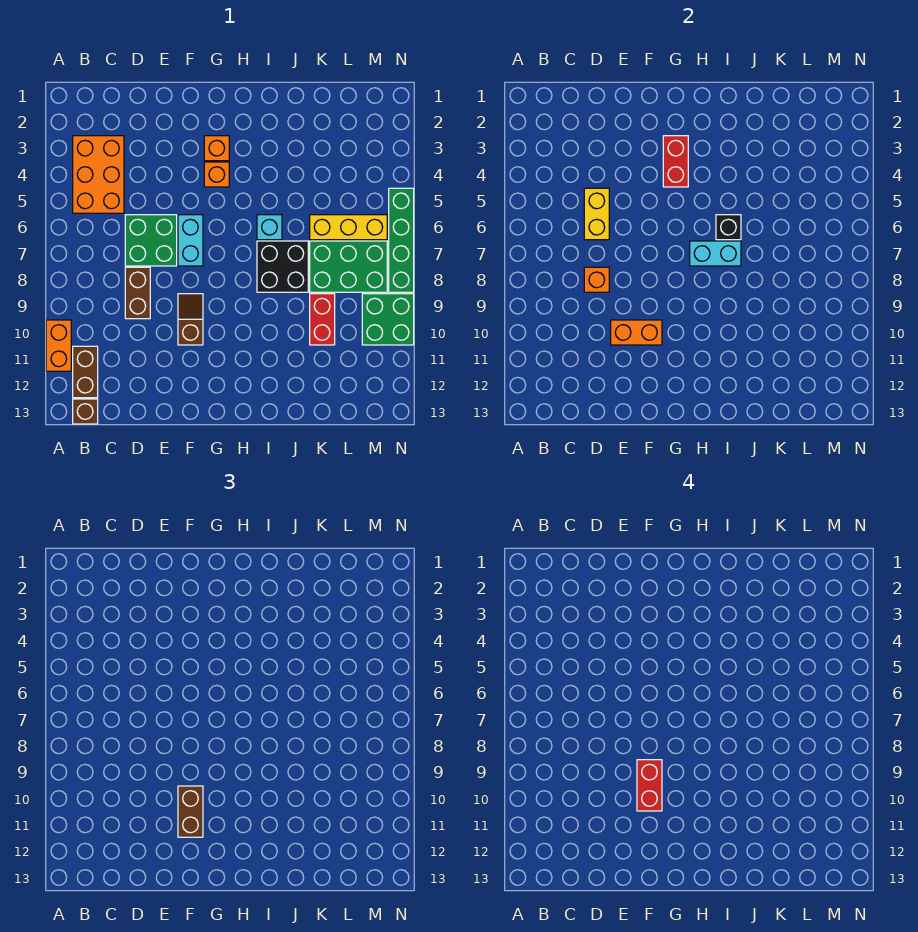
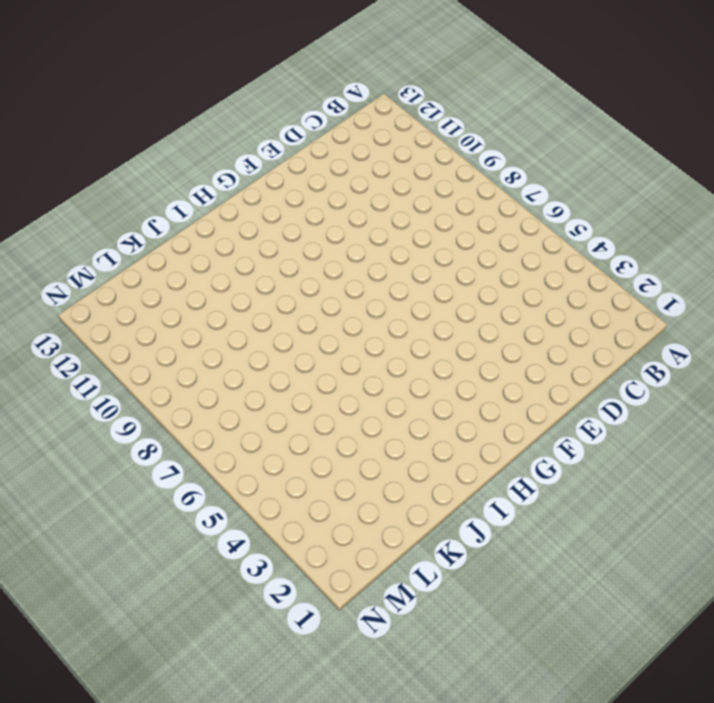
none -> orange 1x2 brick [46,320,71,371]
none -> orange 2x3 brick [73,136,124,213]
none -> brown 1x2 brick [73,346,98,398]

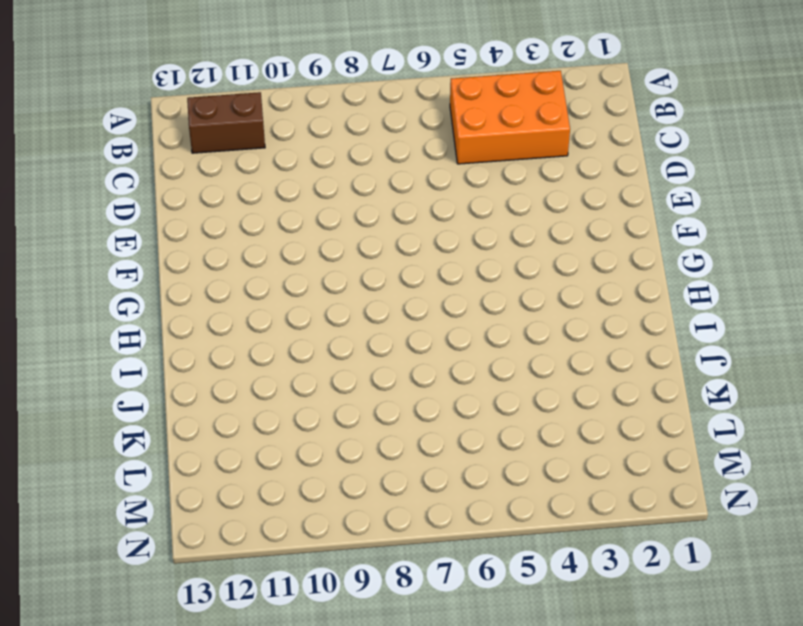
none -> orange 1x2 brick [46,320,71,371]
none -> brown 1x1 brick [73,399,98,424]
none -> green 2x2 brick [125,215,177,266]

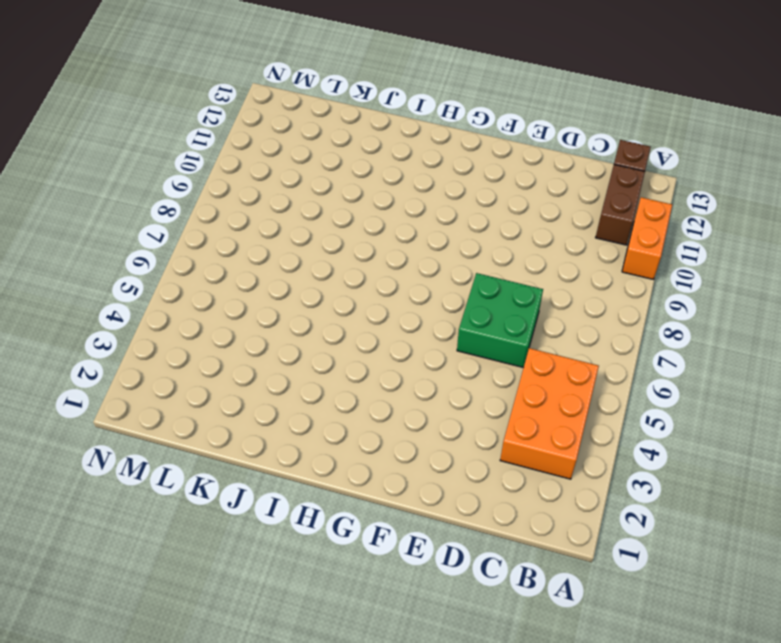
none -> brown 1x2 brick [125,267,150,319]
none -> cyan 1x2 brick [178,215,203,266]
none -> brown 1x2 slope [178,294,203,345]

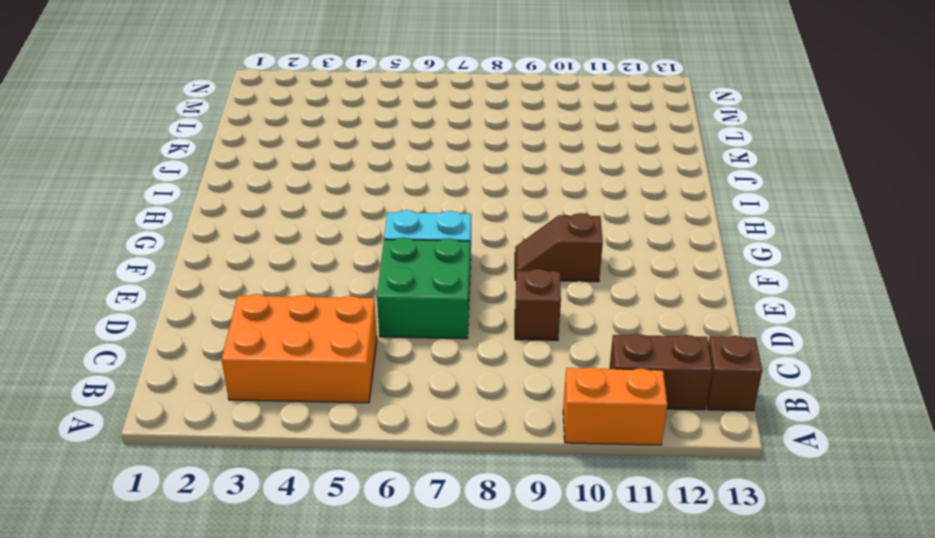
brown 1x1 brick [515,269,561,340] -> brown 1x2 brick [125,267,150,319]
none -> orange 1x1 brick [204,136,229,161]
none -> orange 1x1 brick [204,162,229,187]
none -> cyan 1x1 brick [257,215,282,240]

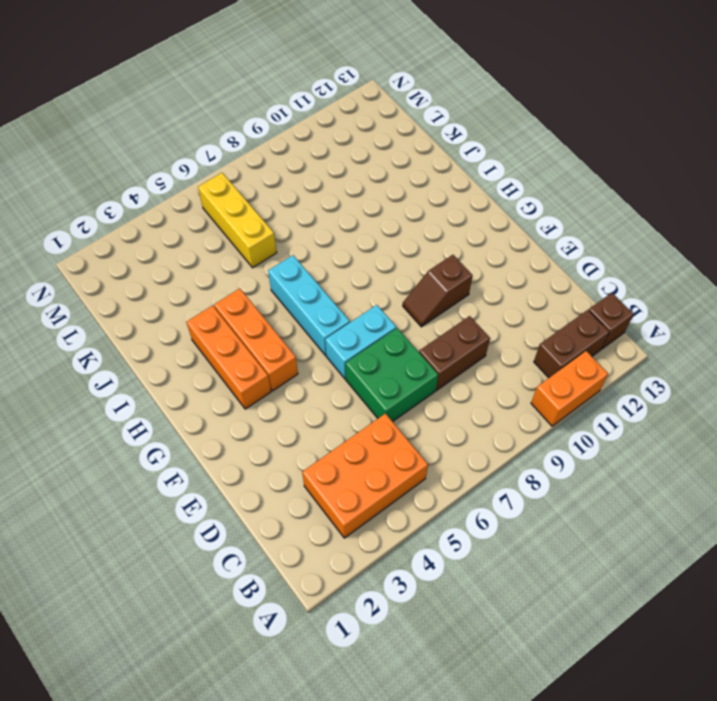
orange 1x3 brick [186,305,271,409] -> orange 1x1 brick [204,136,229,161]
orange 1x3 brick [214,289,298,391] -> orange 1x1 brick [204,162,229,187]
cyan 1x3 brick [268,255,350,356] -> cyan 1x1 brick [257,215,282,240]
none -> black 2x2 brick [257,241,308,292]
none -> green 2x3 brick [310,241,387,292]
none -> red 1x2 brick [310,294,335,345]

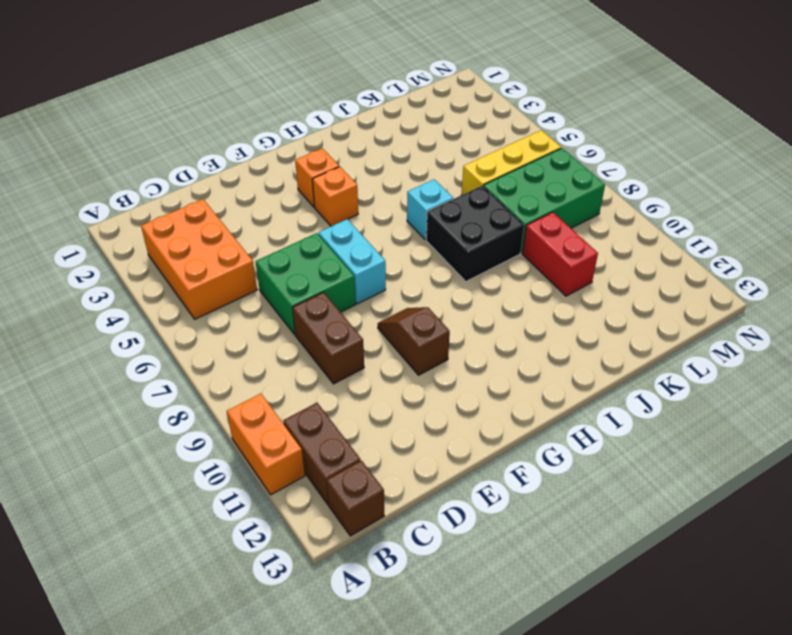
none -> green 2x2 brick [362,294,414,345]
none -> green 1x4 brick [389,188,414,292]
none -> yellow 1x2 brick [584,188,609,240]

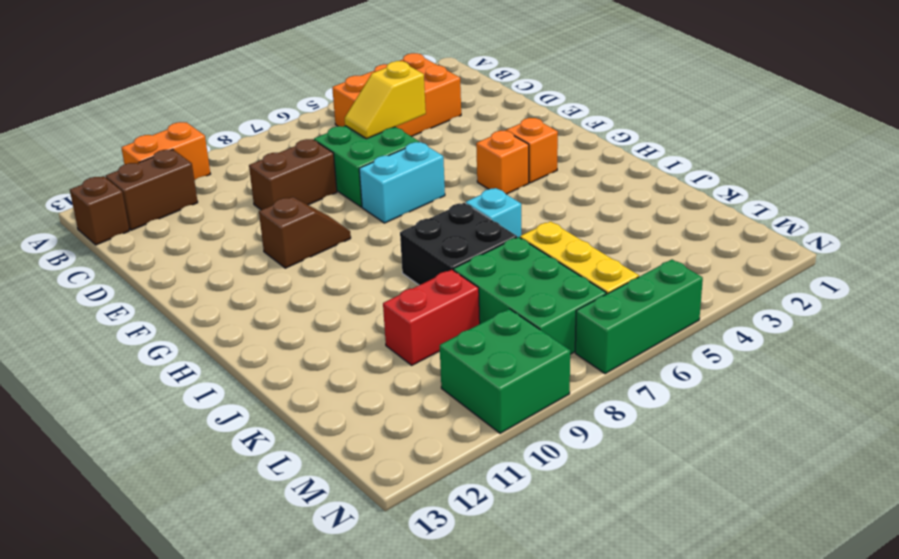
yellow 1x2 slope [345,61,426,139] -> yellow 1x2 brick [584,188,609,240]
green 1x3 brick [575,260,703,374] -> green 1x4 brick [389,188,414,292]
none -> orange 1x1 brick [584,267,609,292]
none -> orange 1x2 brick [611,320,662,345]
none -> red 1x2 brick [663,136,688,187]

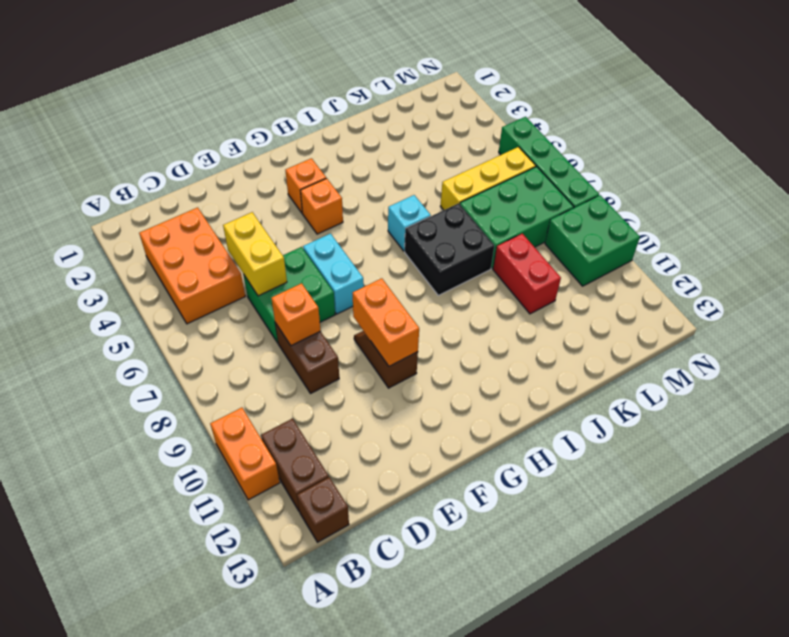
orange 1x2 brick [353,278,419,366] -> orange 1x2 brick turned to [611,320,662,345]
none -> red 1x2 brick [663,136,688,187]
none -> cyan 1x2 brick [690,241,741,266]
none -> black 1x1 brick [716,215,741,240]

